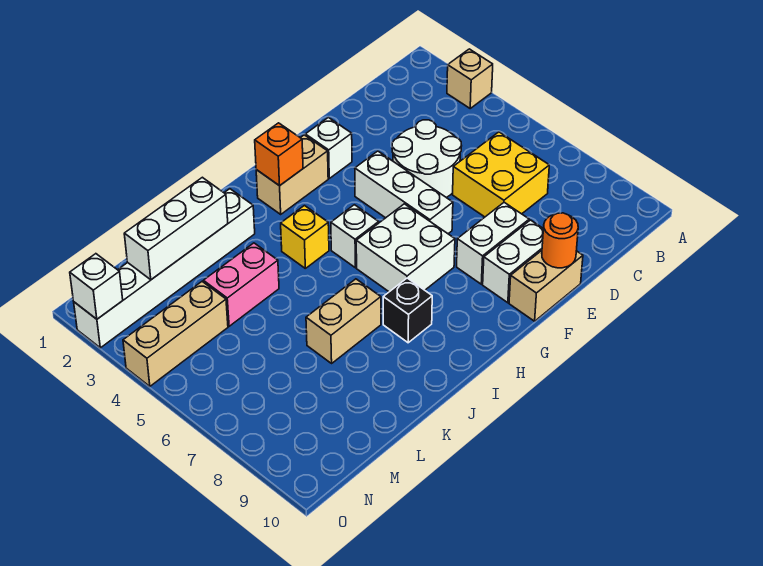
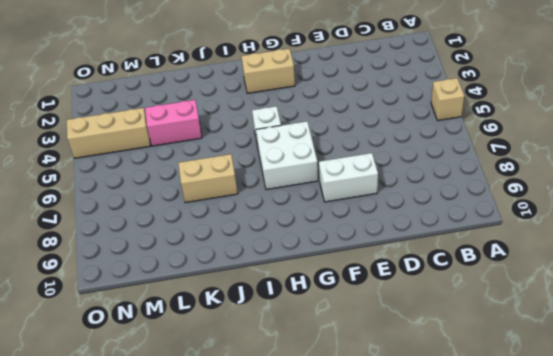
tan 1x1 brick [431,78,464,121] -> tan 1x1 brick moved to [447,49,493,108]
none -> yellow 2x2 brick [453,132,549,217]
none -> white 2x2 round brick [392,120,462,197]
none -> white 1x2 brick [483,220,543,303]

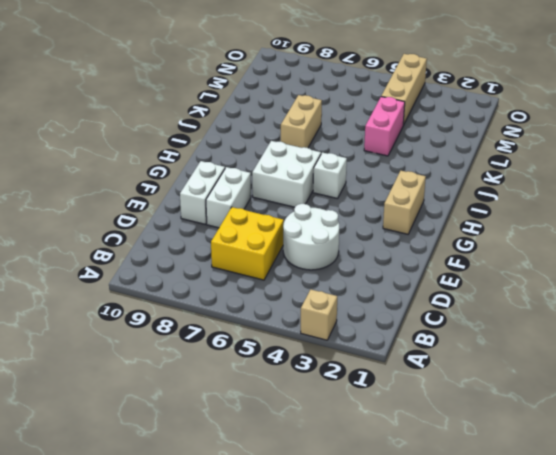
none -> tan 1x2 brick [509,251,583,321]
none -> white 1x1 brick [305,117,352,178]
none -> white 1x3 brick [355,151,453,234]

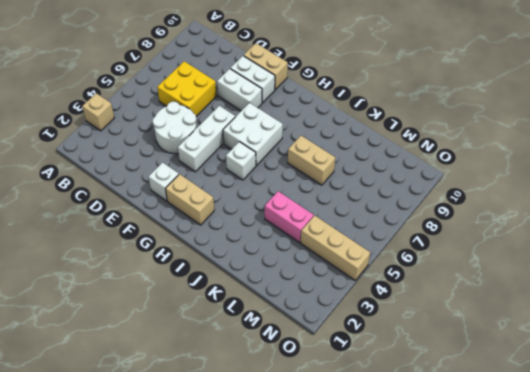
none -> yellow 1x1 brick [281,206,329,268]
none -> black 1x1 brick [383,278,432,343]
none -> white 1x6 brick [74,189,255,348]

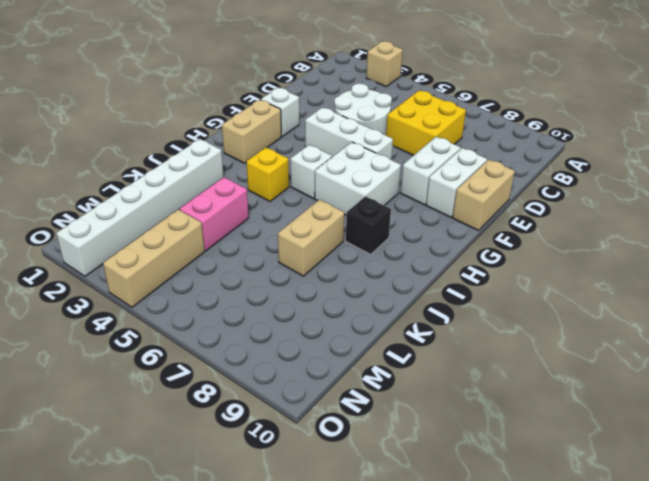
none -> orange 1x1 round brick [542,213,578,268]
none -> orange 1x1 brick [255,123,303,186]
none -> white 1x3 brick [124,177,228,280]

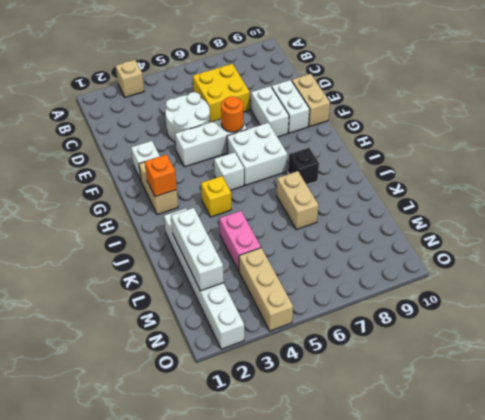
orange 1x1 round brick [221,96,243,132] -> orange 1x1 round brick moved to [542,213,578,268]
none -> white 1x1 brick [70,254,123,319]

